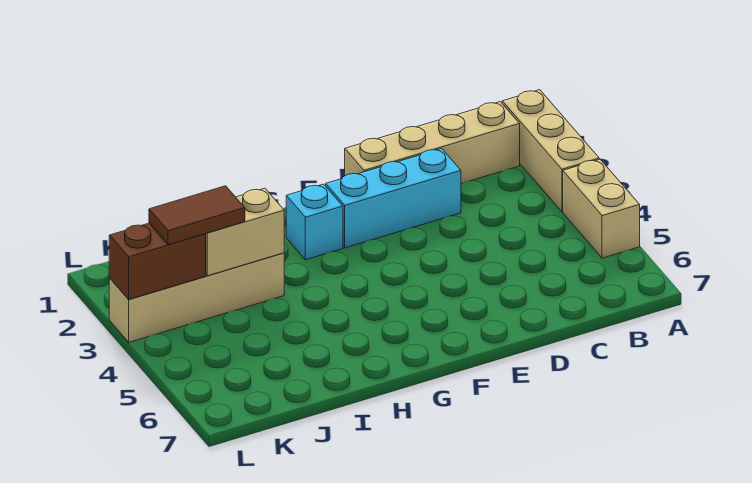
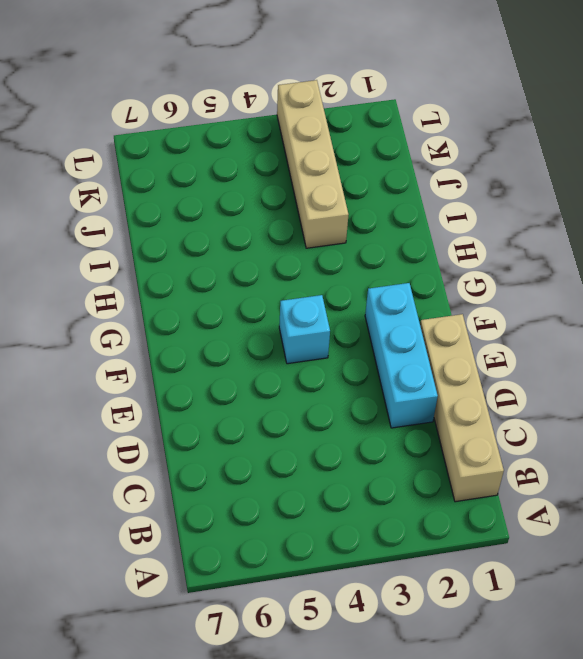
cyan 1x1 brick [279,295,330,364] -> cyan 1x1 brick moved to [286,184,343,260]
none -> tan 1x3 brick [502,90,599,212]
none -> tan 1x2 brick [563,159,640,258]

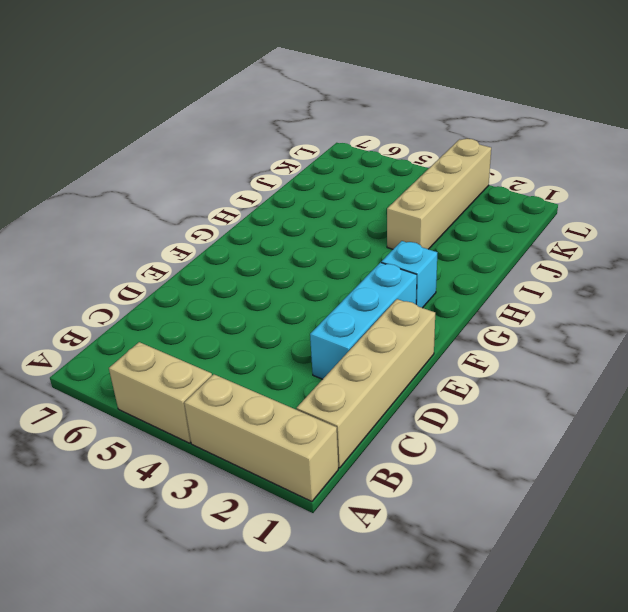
none -> tan 1x2 brick [206,188,284,276]
none -> brown 1x2 brick [109,223,206,299]

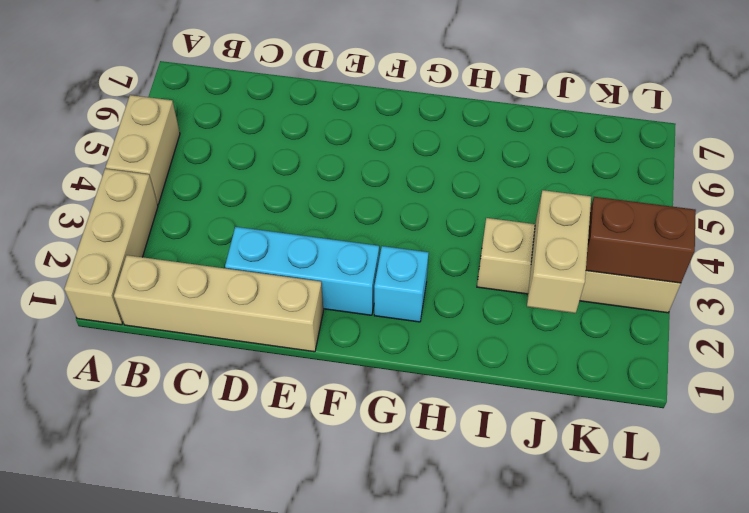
tan 1x2 brick [527,190,591,313] -> tan 1x2 brick turned to [206,188,284,276]
none -> brown 1x2 tile [149,186,245,245]

